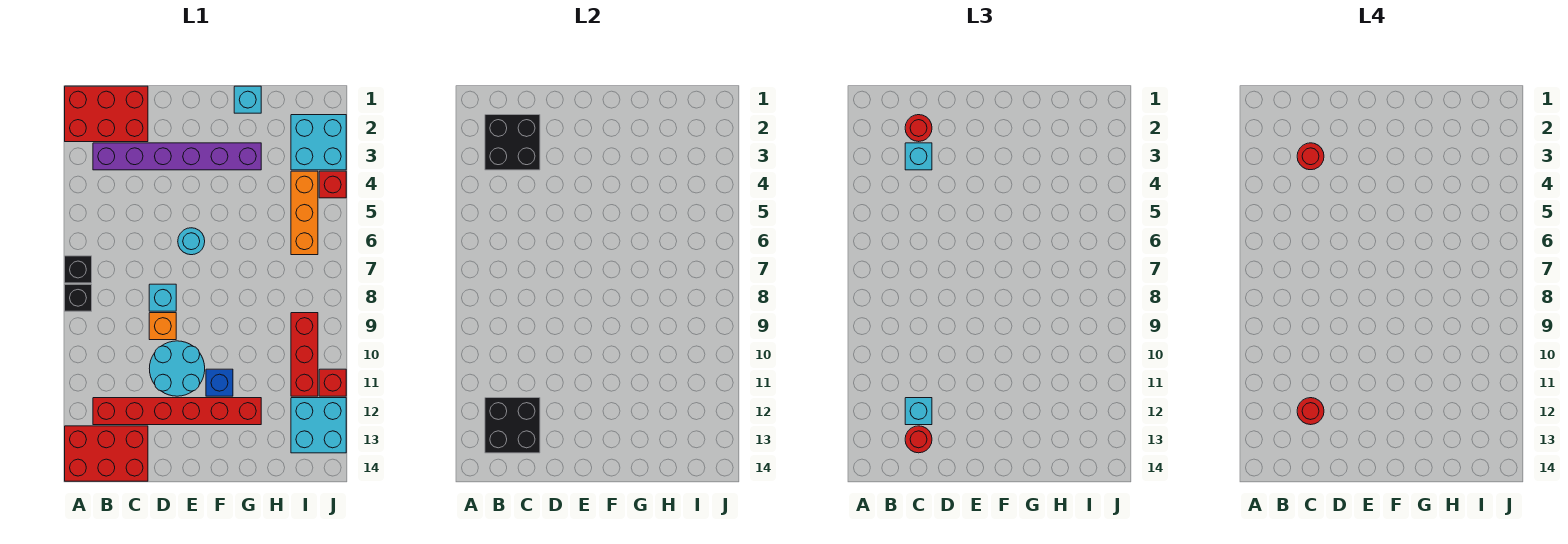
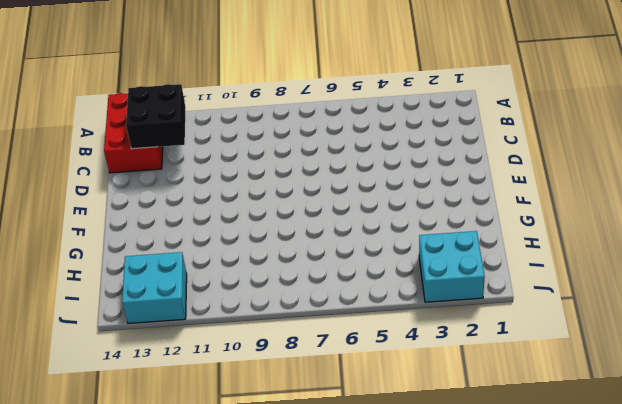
none -> red 2x3 brick [65,86,148,142]
none -> black 1x1 brick [65,256,92,283]
none -> black 1x1 brick [65,284,92,311]

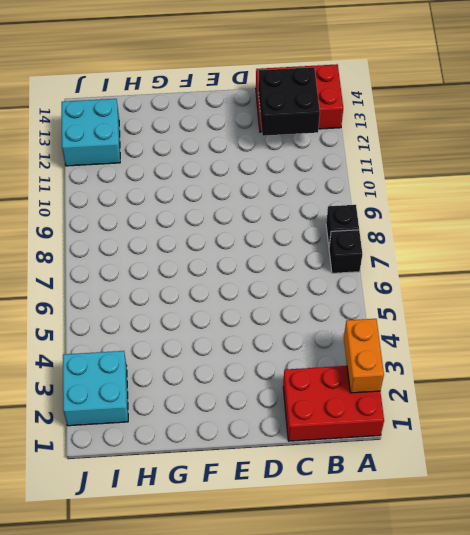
orange 1x2 brick [344,319,384,393] -> none
none -> purple 1x6 brick [93,143,261,170]
none -> red 1x6 brick [93,398,261,425]
none -> cyan 1x1 brick [149,284,176,311]

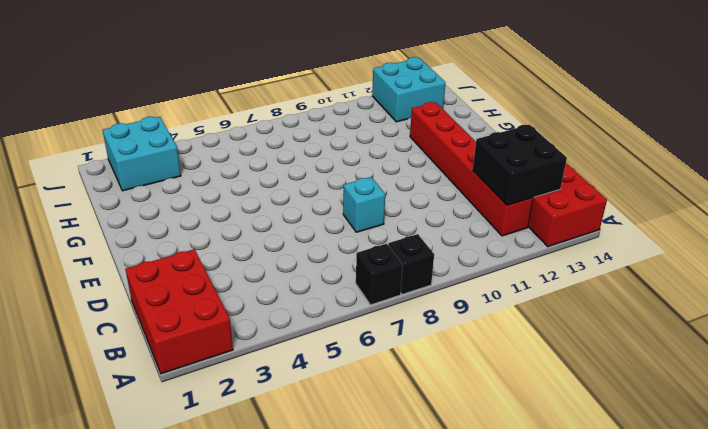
none -> purple 1x6 brick [93,143,261,170]
none -> orange 1x1 brick [149,313,176,340]
none -> cyan 2x2 round brick [149,341,205,396]

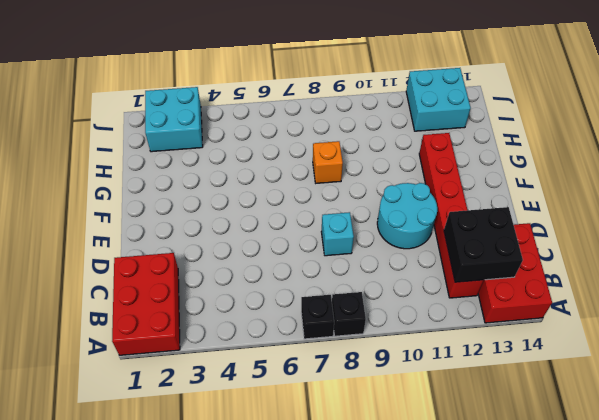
orange 1x1 brick [313,141,343,183] -> orange 1x1 brick moved to [149,313,176,340]
none -> purple 1x6 brick [93,143,261,170]
none -> cyan 1x1 round brick [178,228,205,255]
none -> blue 1x1 brick [206,369,233,396]

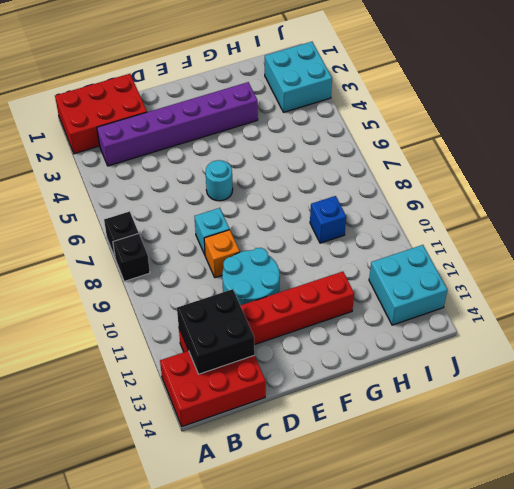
blue 1x1 brick [310,196,346,243] -> blue 1x1 brick moved to [206,369,233,396]
none -> cyan 1x1 brick [234,86,261,113]
none -> orange 1x3 brick [291,171,318,255]
none -> red 1x3 brick [291,313,318,396]

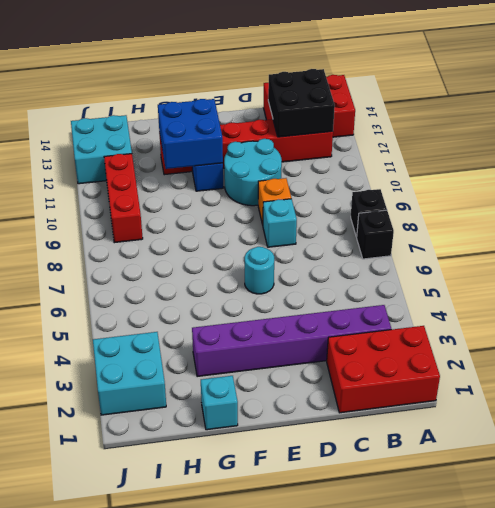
blue 2x2 brick [158,99,223,169] -> none
none -> orange 1x3 brick [291,171,318,255]
none -> red 1x1 brick [319,171,346,198]
none -> red 1x1 brick [319,369,346,396]

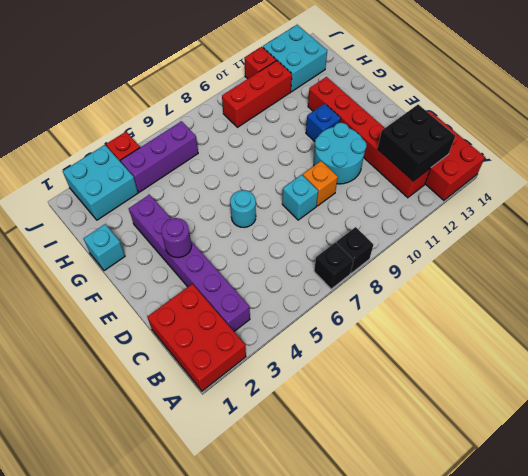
purple 1x1 round brick [161,218,192,258] -> none
purple 1x3 brick [121,121,198,192] -> orange 1x3 brick [291,171,318,255]
none -> black 2x2 brick [485,115,540,170]
none -> red 1x1 round brick [905,115,932,142]
none -> cyan 1x1 brick [905,143,932,170]

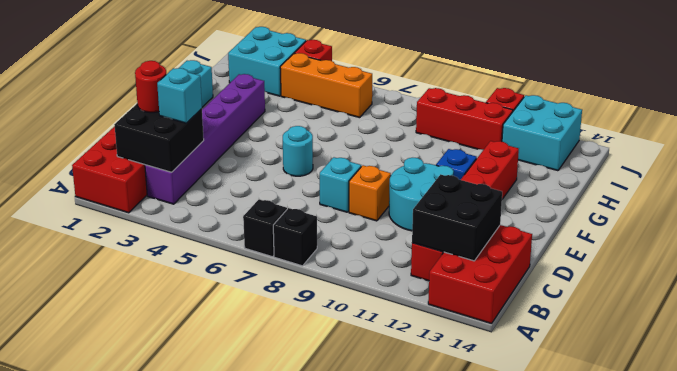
none -> cyan 1x1 brick [905,398,932,425]
none -> red 1x1 round brick [905,426,932,453]
none -> red 1x1 round brick [1297,143,1324,170]

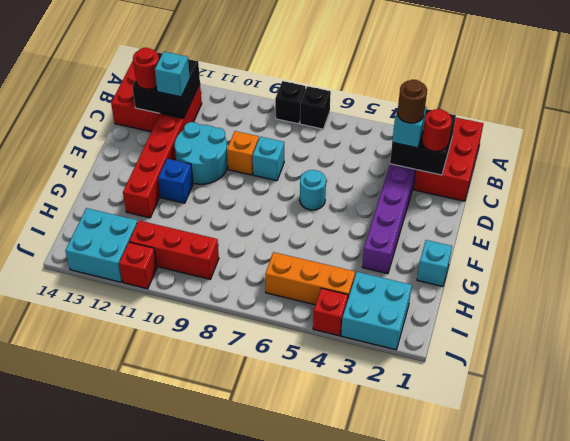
brown 1x1 round brick [397,80,427,123] -> red 1x1 round brick [1297,143,1324,170]
none -> red 1x1 round brick [1297,398,1324,425]

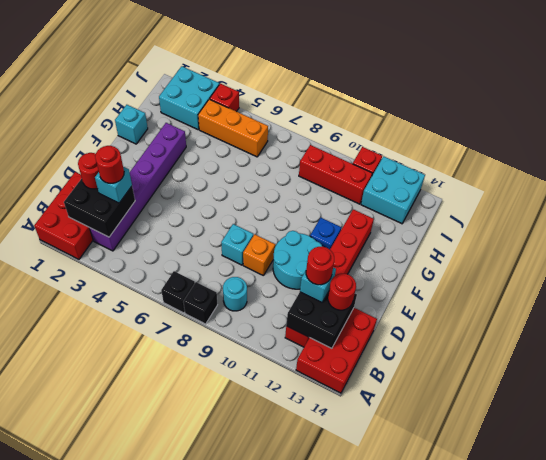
cyan 1x1 round brick [223,277,247,311] -> cyan 1x1 round brick moved to [178,228,205,255]

